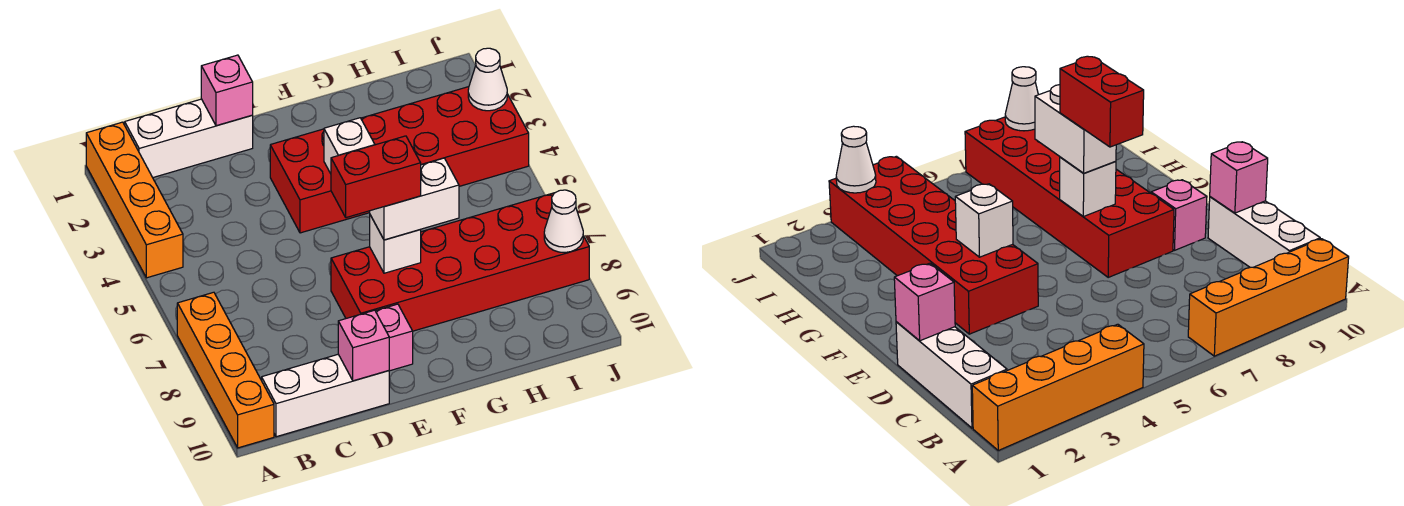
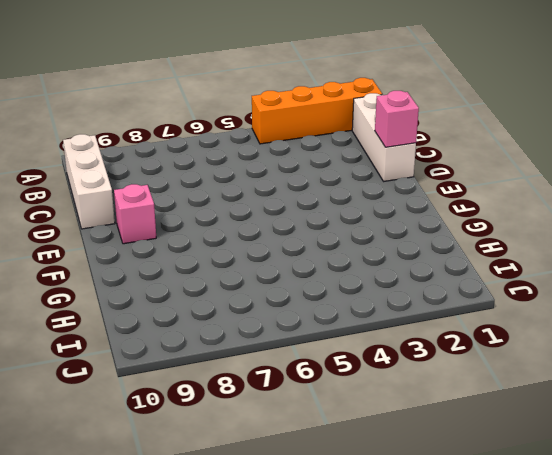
none -> orange 1x4 brick [177,292,274,448]
none -> red 2x6 brick [270,87,529,233]
none -> red 2x6 brick [331,193,589,331]

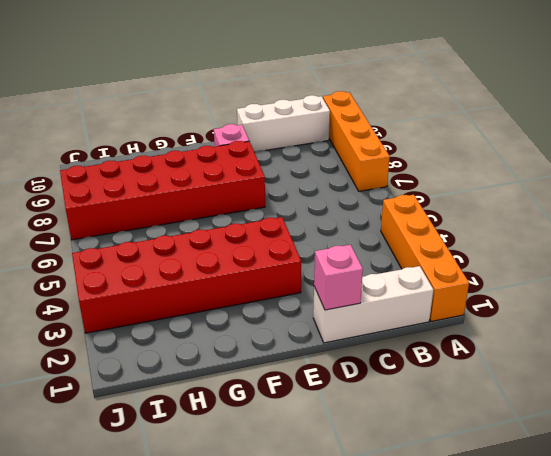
none -> pink 1x1 brick [338,310,389,381]
none -> white 1x1 brick [324,118,375,174]
none -> white 1x1 brick [370,215,421,273]

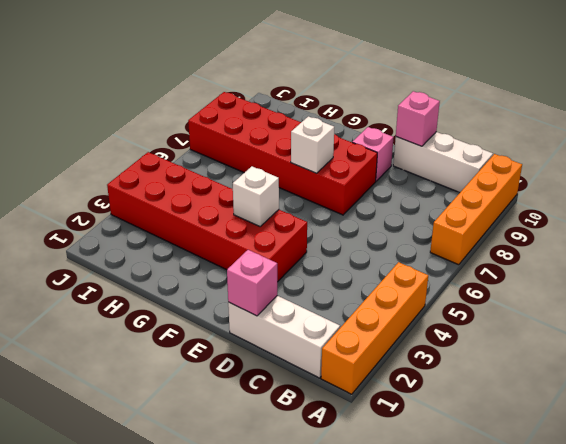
none -> white 1x1 cone [468,48,507,111]
none -> white 1x1 cone [544,190,583,253]
none -> white 1x2 brick [370,158,459,240]

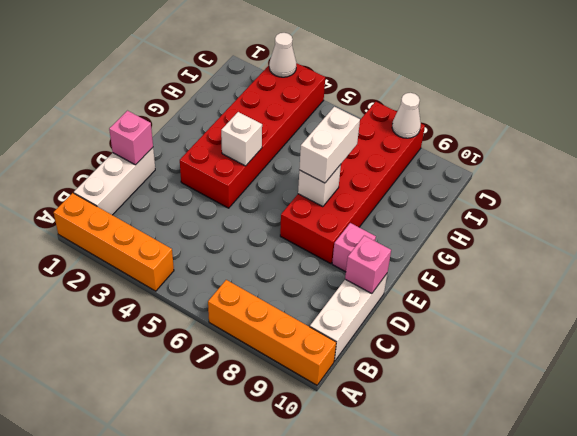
none -> red 1x2 brick [331,136,421,218]

